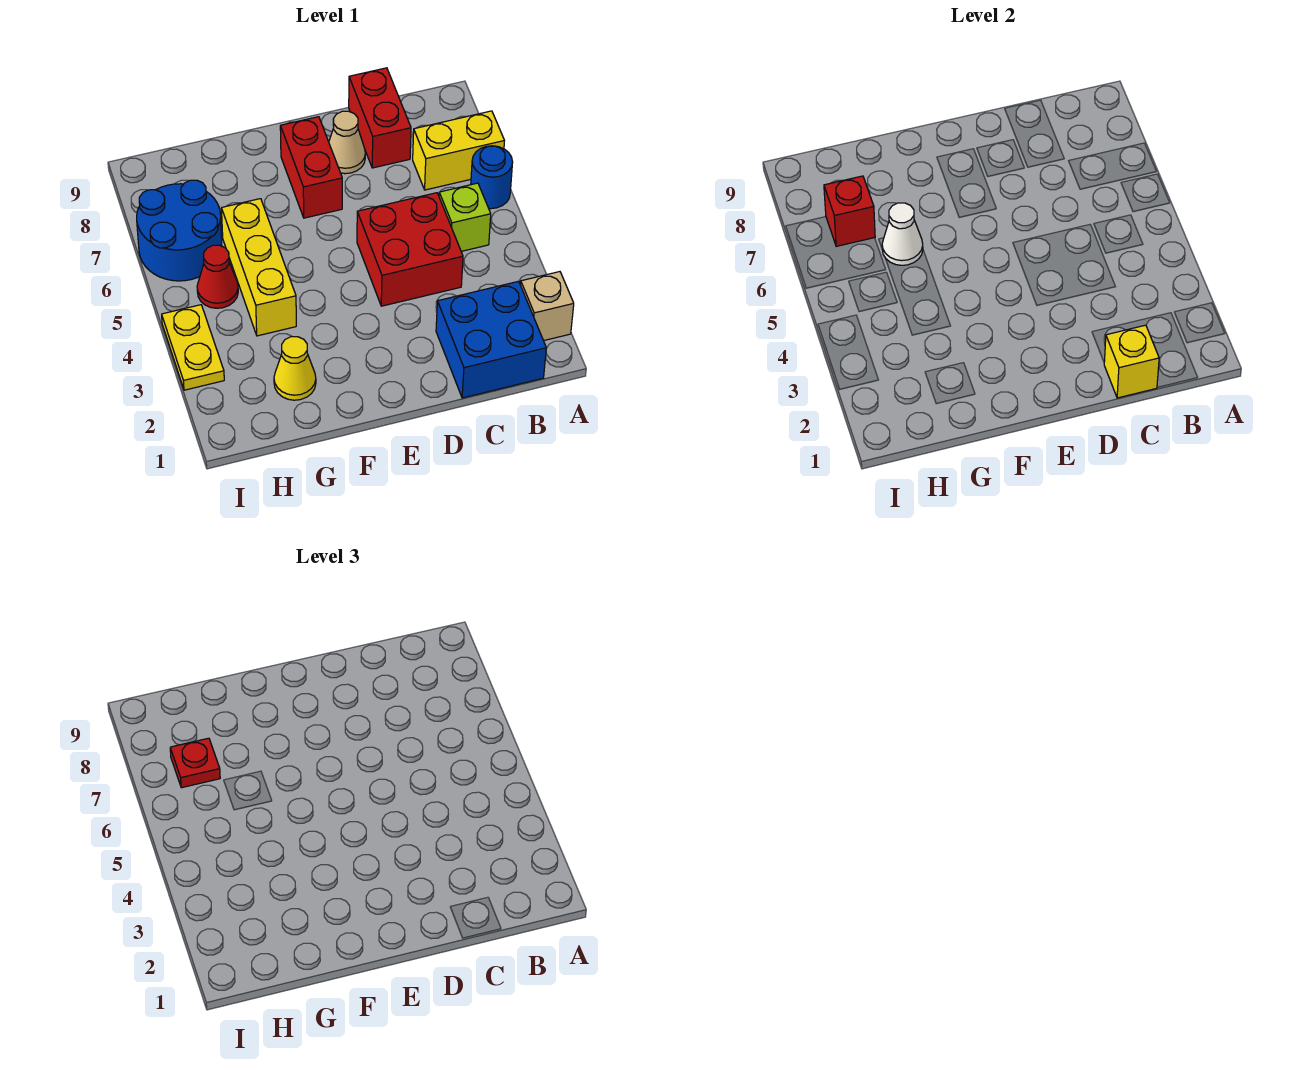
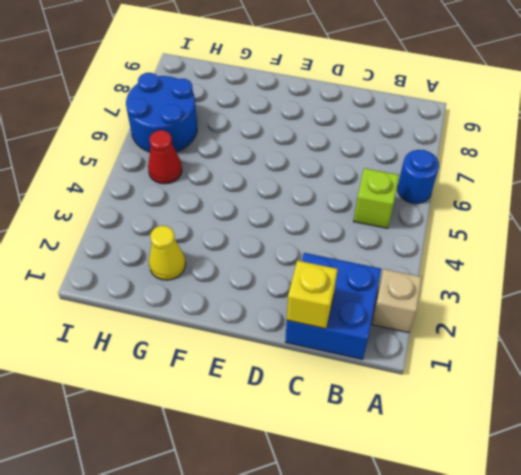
none -> yellow 1x2 brick [413,111,504,190]
none -> red 2x2 brick [357,193,463,306]
none -> red 1x2 brick [349,68,411,168]

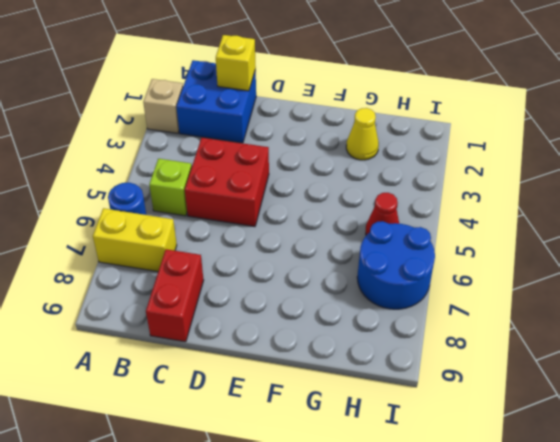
none -> tan 1x1 cone [329,111,365,174]
none -> red 1x2 brick [280,117,342,218]
none -> yellow 1x3 brick [221,199,296,336]

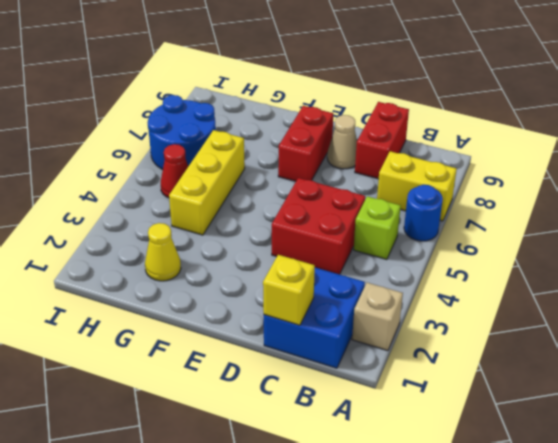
none -> yellow 1x2 plate [162,305,224,390]
none -> white 1x1 cone [882,203,923,265]
none -> red 1x1 brick [824,176,875,246]

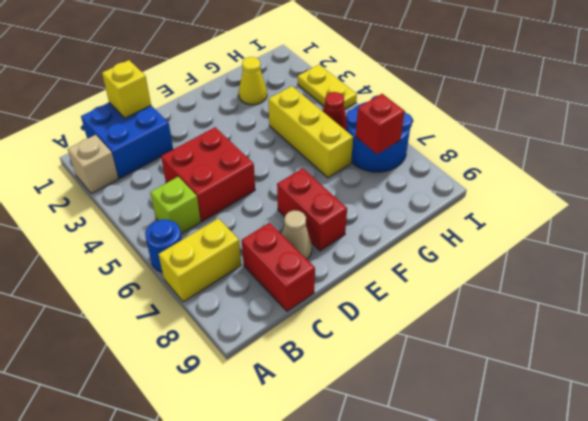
none -> white 1x1 cone [882,203,923,265]
none -> red 1x1 plate [170,738,220,788]

